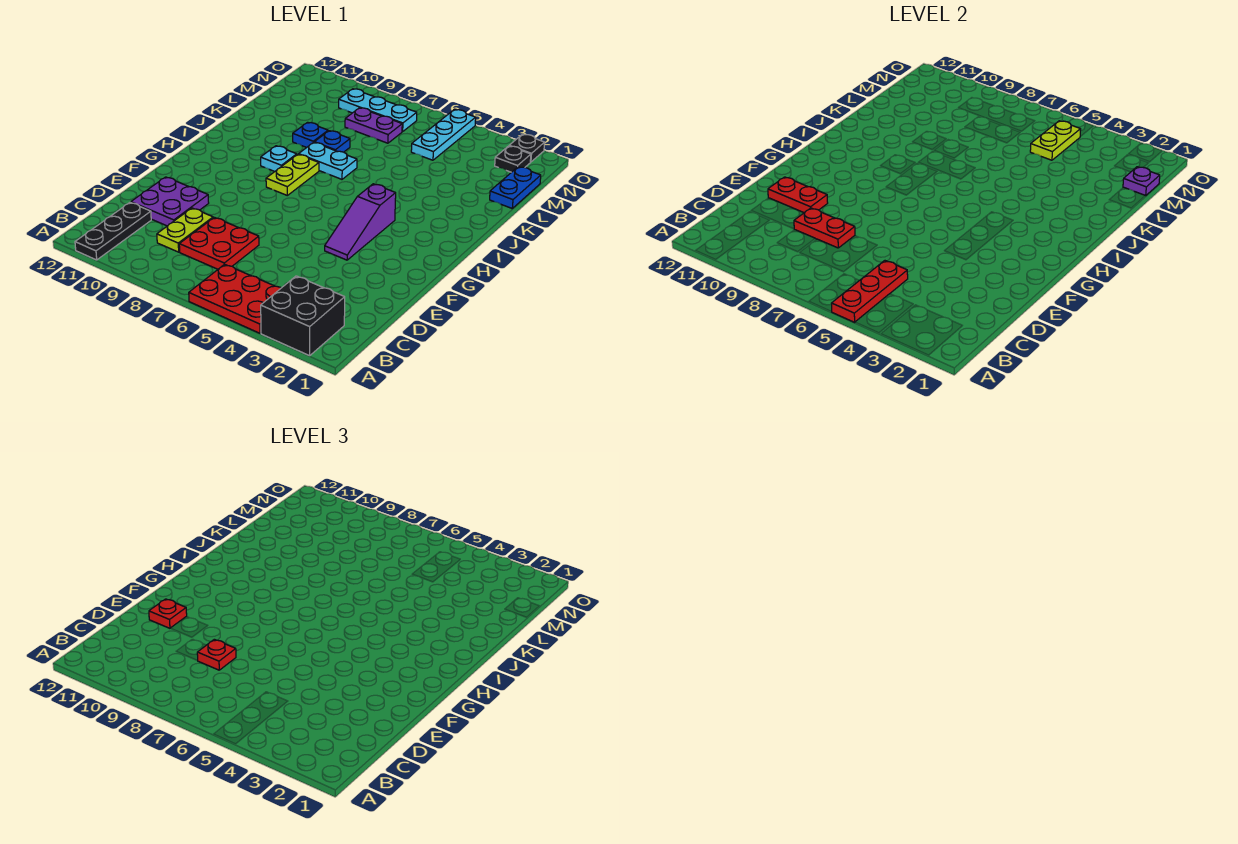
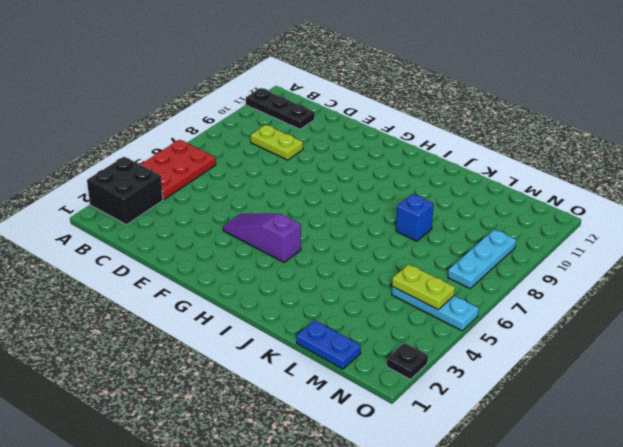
blue 1x1 brick [396,194,434,241] -> blue 1x1 plate [314,131,350,152]
none -> red 2x2 plate [179,217,259,269]
none -> purple 2x2 plate [131,177,209,226]
none -> lime 1x2 plate [266,154,319,195]

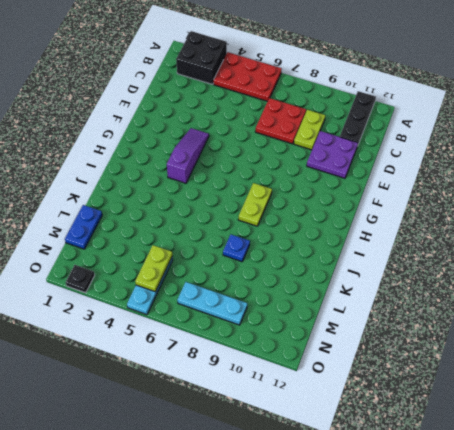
none -> cyan 1x1 plate [261,146,297,171]
none -> cyan 1x2 plate [299,142,357,179]
none -> blue 1x1 plate [293,122,328,147]

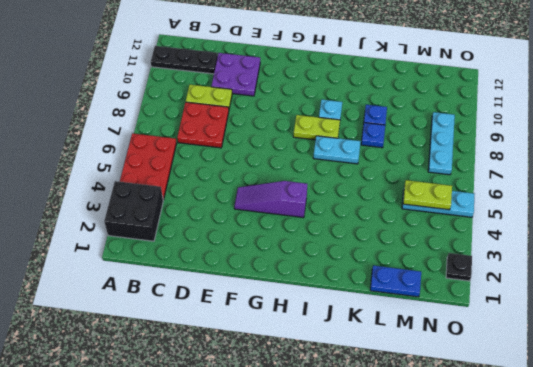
cyan 1x2 plate [313,136,361,164] -> cyan 1x2 plate turned to [299,142,357,179]
none -> purple 1x2 plate [345,108,402,143]
none -> black 1x1 plate [495,146,531,172]
none -> red 1x3 plate [832,261,908,322]

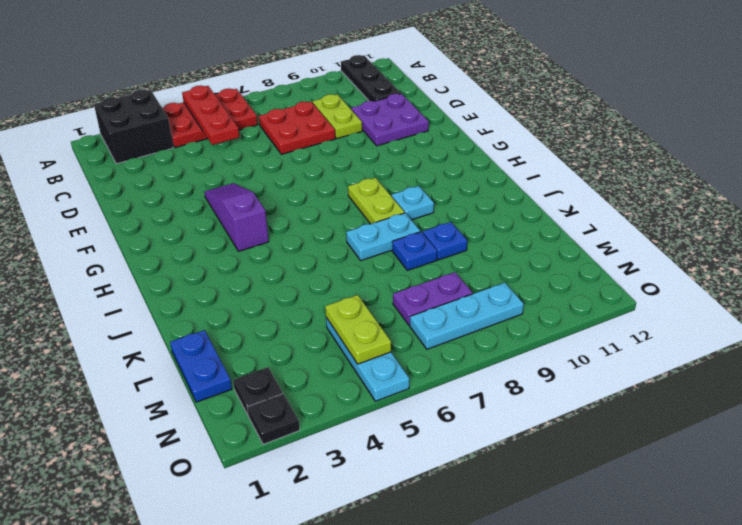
none -> red 1x2 plate [794,208,855,248]
none -> red 1x2 plate [768,177,828,213]
none -> purple 1x1 plate [1123,167,1160,196]

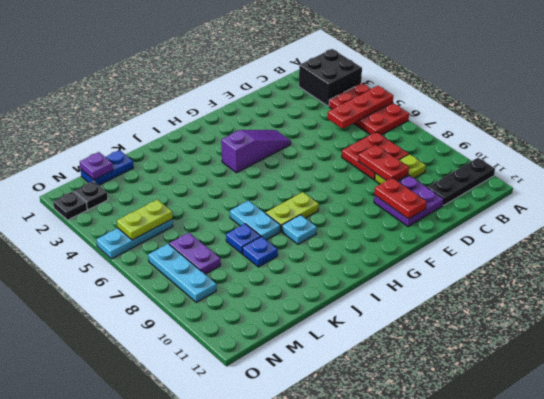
none -> red 1x1 plate [197,639,236,670]
none -> red 1x1 plate [149,599,187,628]

